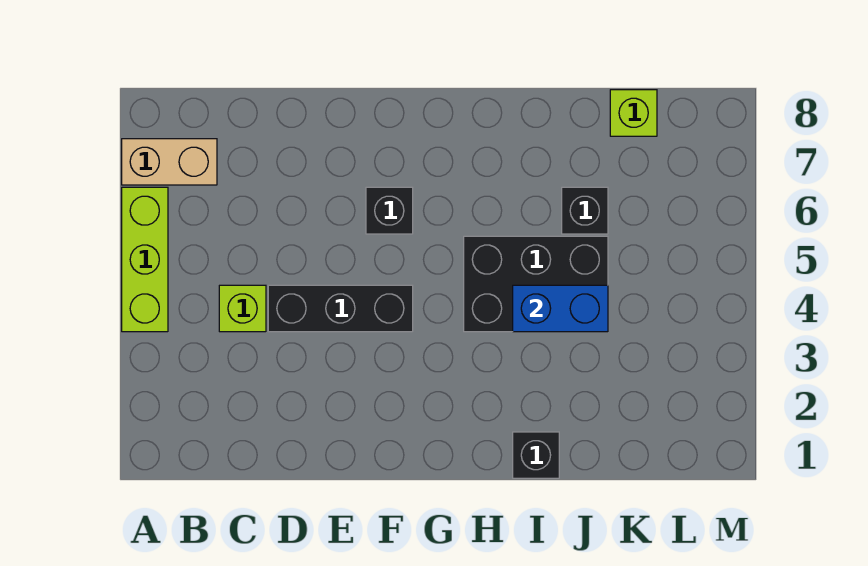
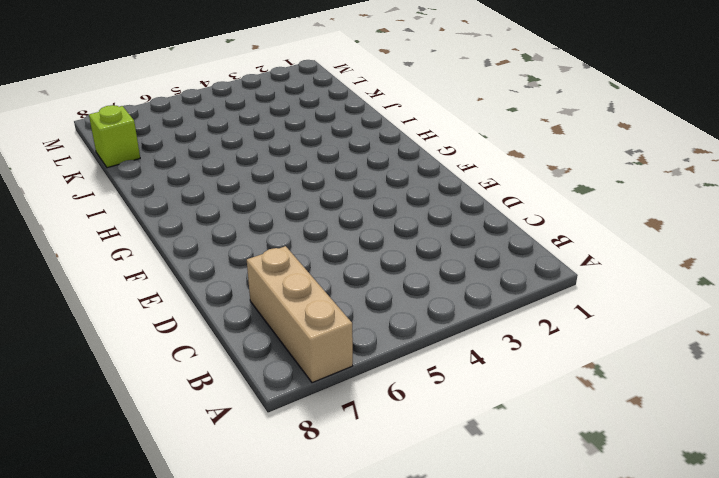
tan 1x3 brick [247,246,353,383] -> tan 1x2 brick [122,139,217,185]
none -> lime 1x3 brick [122,187,168,332]
none -> lime 1x1 brick [219,285,266,332]

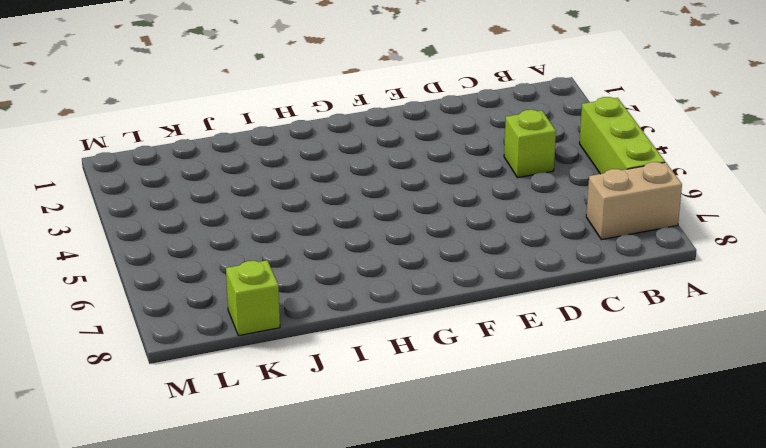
none -> black 1x3 brick [268,285,413,332]
none -> black 1x1 brick [366,187,413,234]

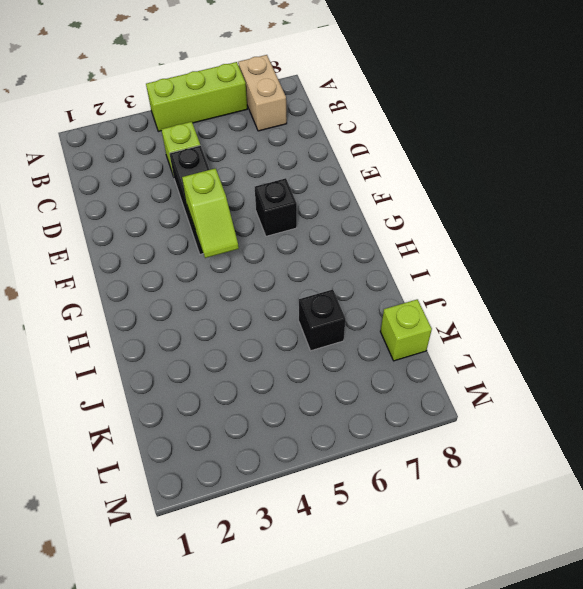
lime 1x2 slope [182,168,239,258] -> none
none -> black 2x3 brick [464,236,608,332]
none -> black 1x1 brick [513,432,559,478]

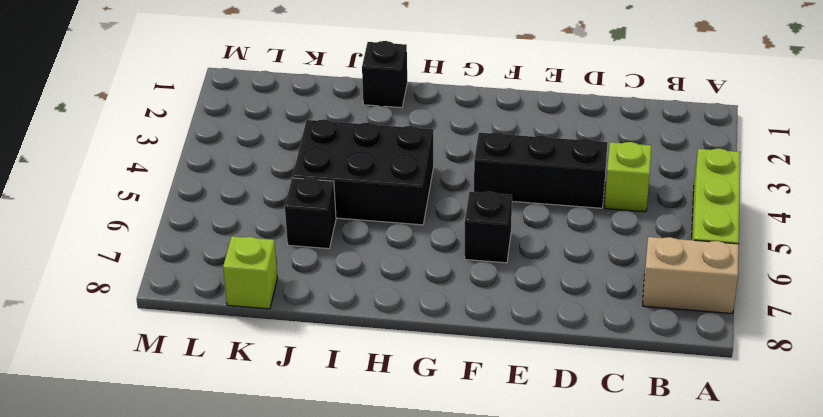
none -> blue 1x2 brick [513,285,608,332]

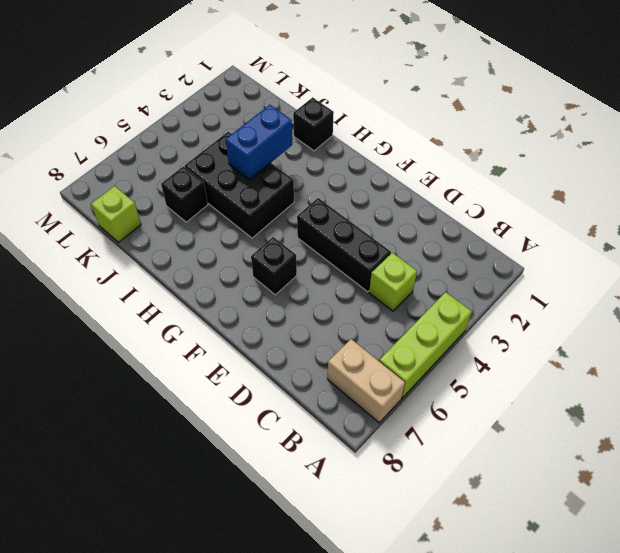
blue 1x2 brick [226,105,292,180] -> blue 1x2 brick turned to [513,285,608,332]

